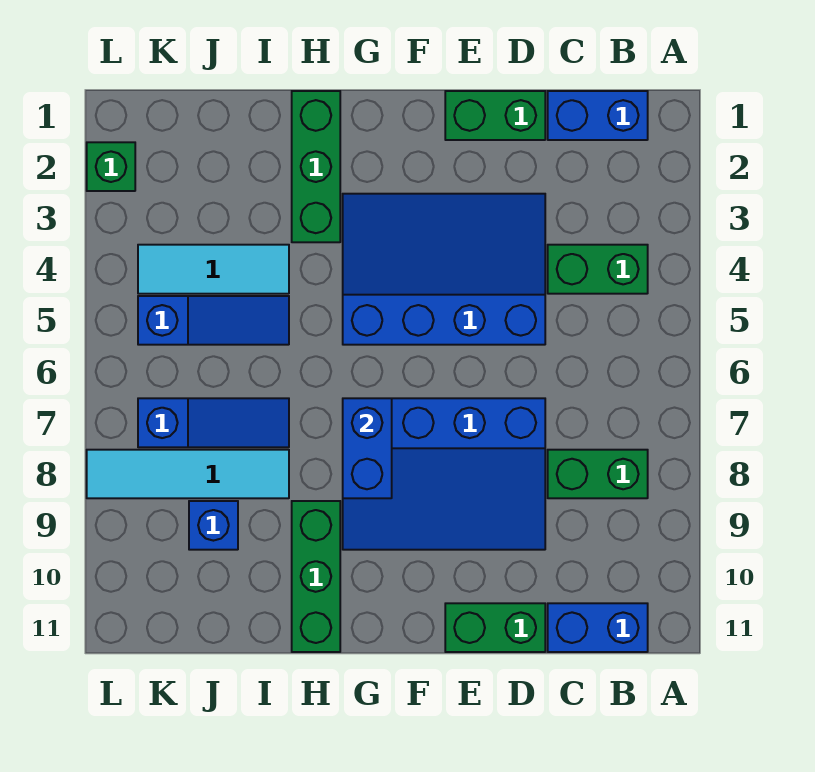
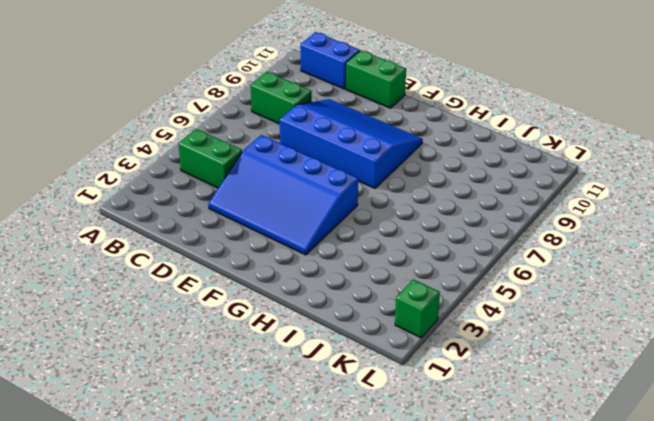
none -> blue 1x2 brick [548,91,648,140]
none -> green 1x2 brick [445,91,545,140]
none -> green 1x3 brick [292,91,340,242]

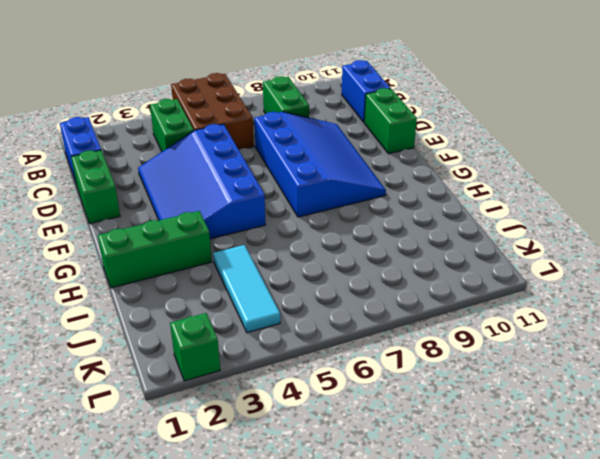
brown 2x3 brick [171,73,254,150] -> none
none -> green 1x3 brick [292,501,340,652]
none -> blue 1x3 slope [138,296,289,345]
none -> blue 1x3 slope [138,398,289,447]

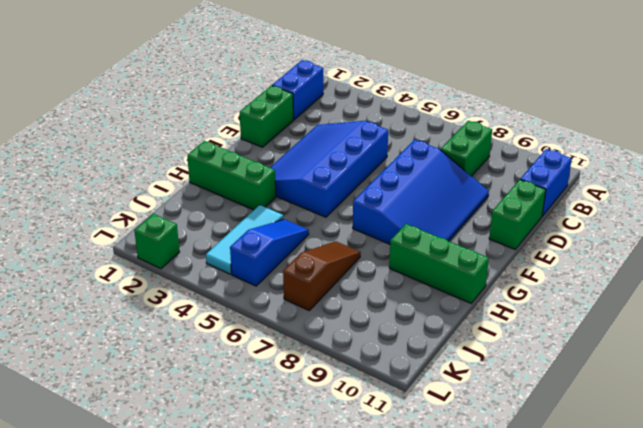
brown 1x3 slope [283,241,361,310] -> blue 1x3 slope [138,398,289,447]
none -> green 1x2 brick [548,245,648,294]
none -> cyan 1x4 tile [87,450,289,498]
none -> blue 1x1 brick [189,501,238,550]

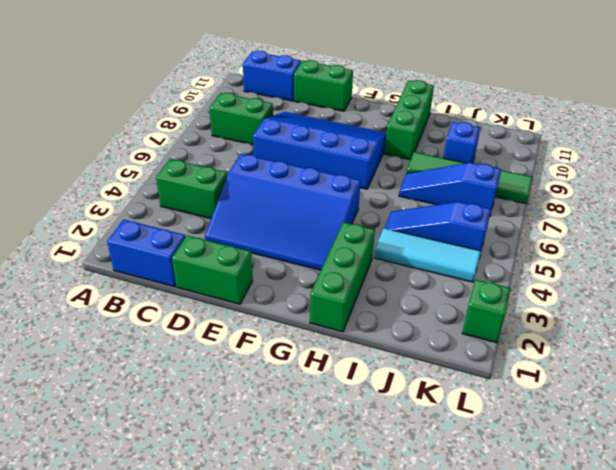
green 1x4 tile [407,152,533,204] -> cyan 1x4 tile [87,450,289,498]
none -> blue 1x2 brick [343,398,392,498]

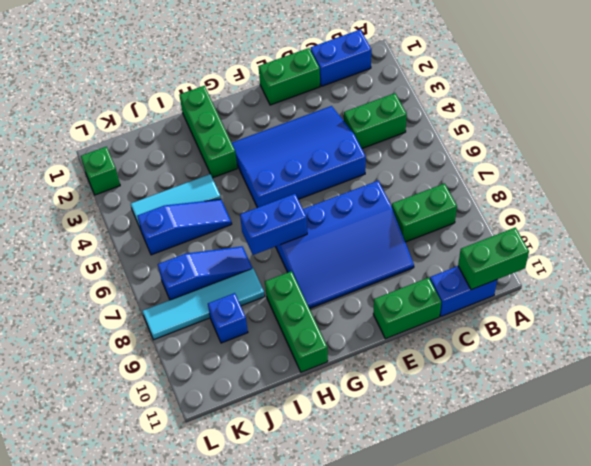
green 1x2 brick [458,227,529,290] -> none
blue 1x2 brick [240,194,307,255] -> blue 1x2 brick turned to [343,398,392,498]

